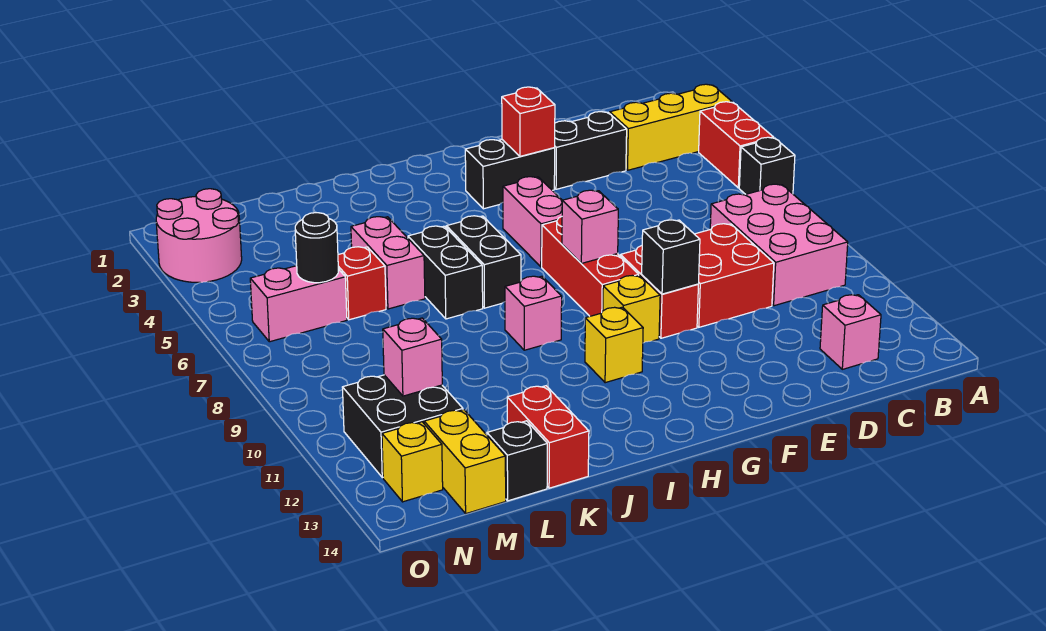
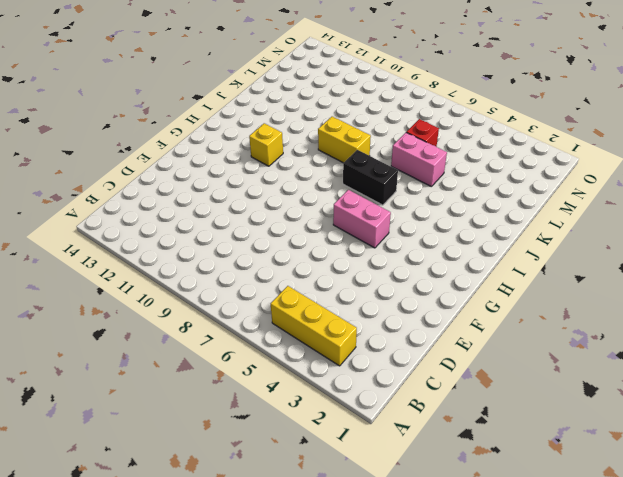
yellow 1x3 brick [271,286,357,366] -> yellow 1x3 brick turned to [610,84,732,170]
yellow 1x2 brick [318,117,371,163] -> yellow 1x2 brick moved to [424,410,506,514]
none -> red 1x2 brick [699,102,774,188]
none -> black 1x1 brick [739,137,795,194]
none -> pink 2x3 brick [710,184,848,306]
none -> pink 1x1 brick [820,295,881,369]

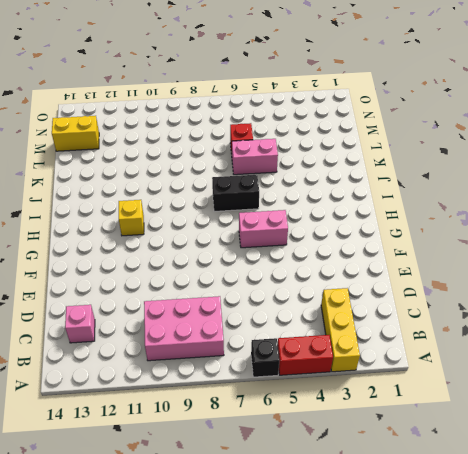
none -> black 1x2 brick [554,112,627,189]
none -> red 2x2 brick [695,224,774,327]
none -> black 1x2 brick [465,140,555,209]
none -> red 1x2 brick [620,246,698,338]

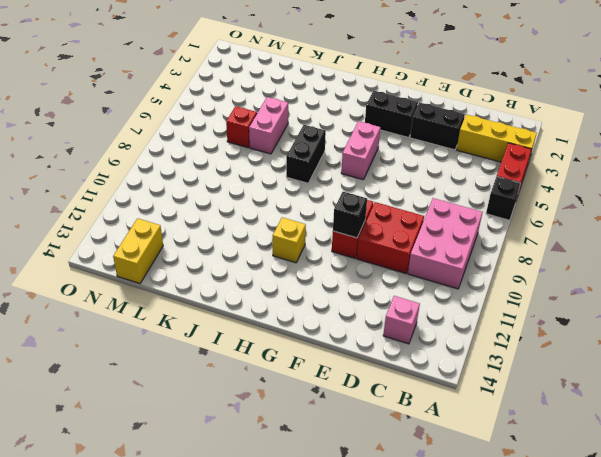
none -> red 1x3 brick [542,217,639,316]
none -> yellow 1x1 brick [603,275,660,343]
none -> pink 1x1 brick [505,276,562,350]
none -> black 1x2 brick [408,226,483,319]

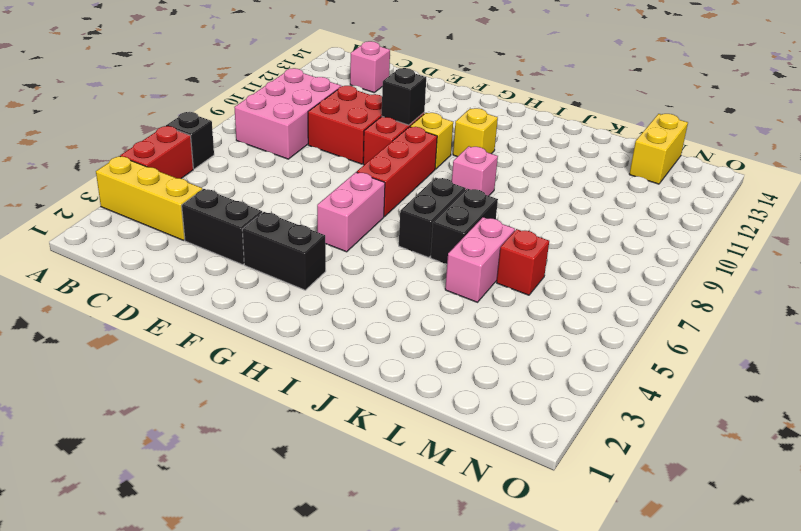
none -> red 1x2 brick [507,386,589,488]
none -> black 1x1 brick [487,421,547,501]
none -> pink 1x2 brick [250,266,347,342]
none -> black 2x2 brick [342,375,463,478]

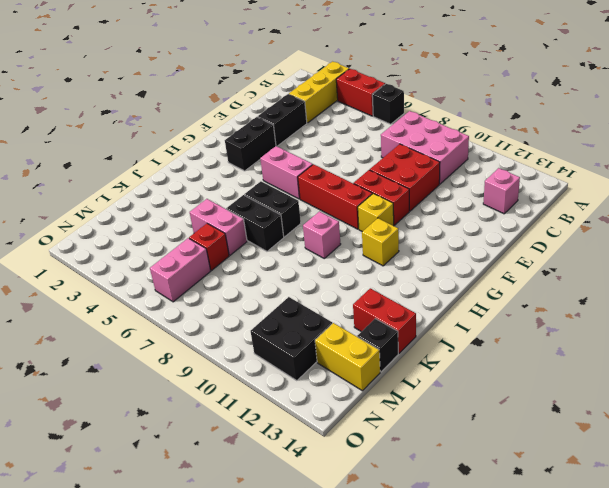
none -> pink 2x2 round brick [156,189,242,282]
none -> yellow 1x1 brick [382,422,443,502]
none -> red 1x1 brick [502,87,555,156]
none -> black 1x1 brick [642,220,700,294]

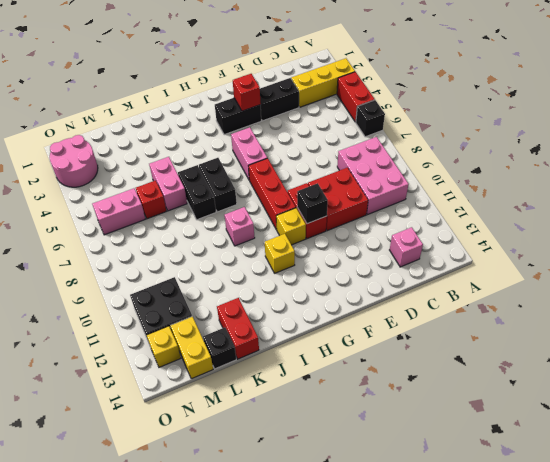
none -> pink 1x1 brick [562,190,618,263]
none -> black 1x1 round brick [295,213,338,283]
none -> pink 1x1 brick [383,318,442,396]

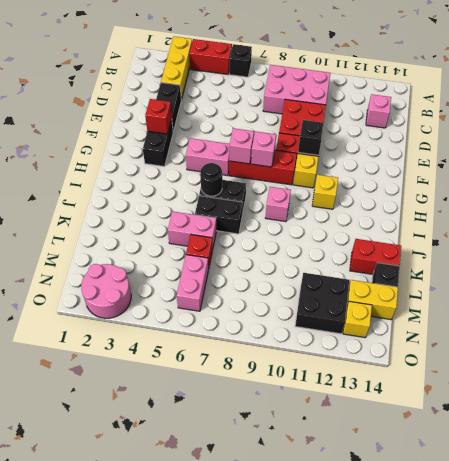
pink 1x1 brick [229,128,254,164] -> pink 1x1 brick moved to [383,318,442,396]
black 1x1 round brick [200,163,222,196] -> black 1x1 round brick moved to [295,213,338,283]

